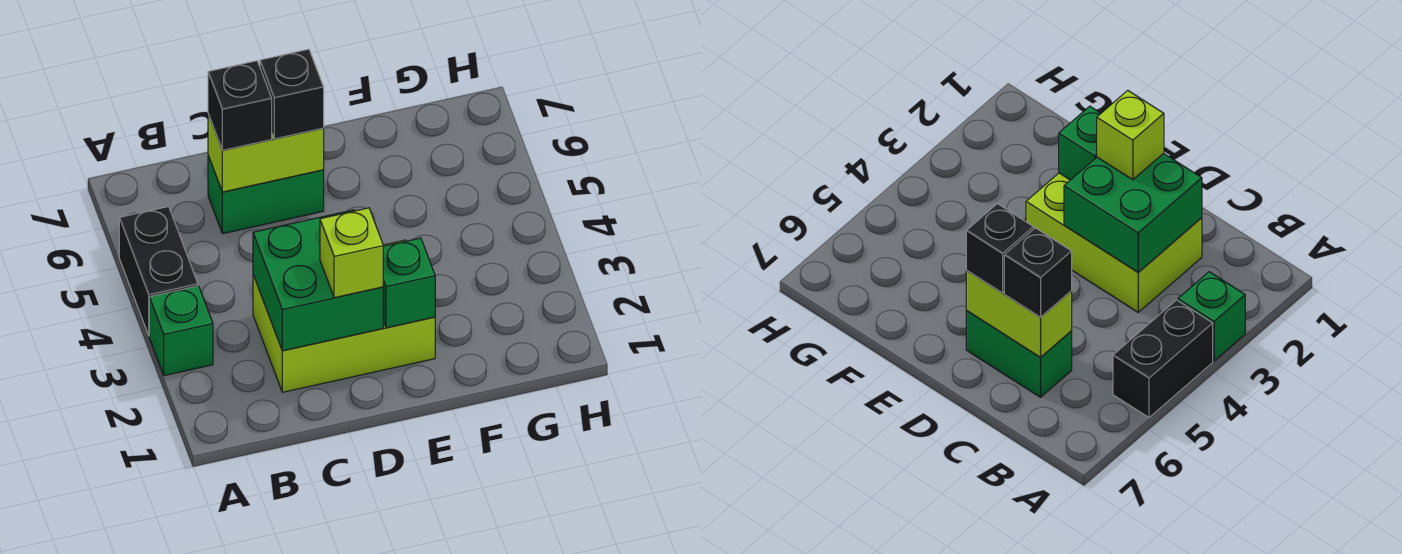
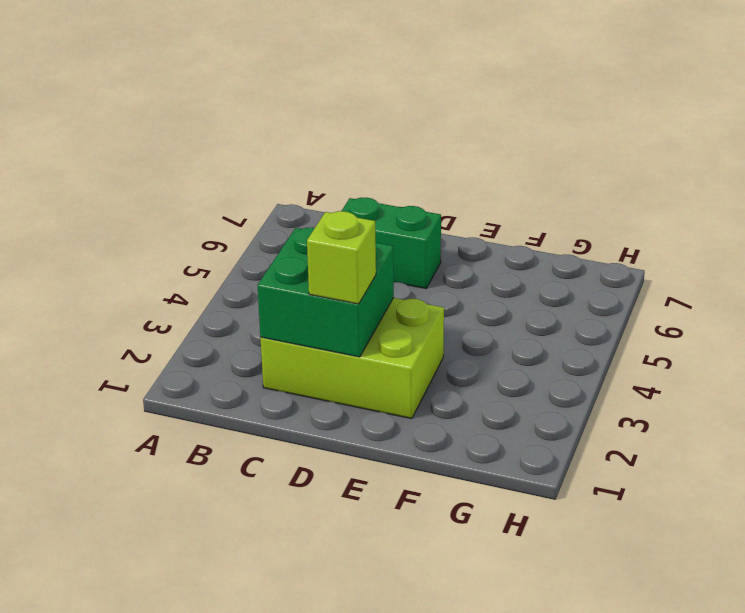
none -> green 1x1 brick [149,286,213,376]
none -> black 1x2 brick [119,207,198,335]

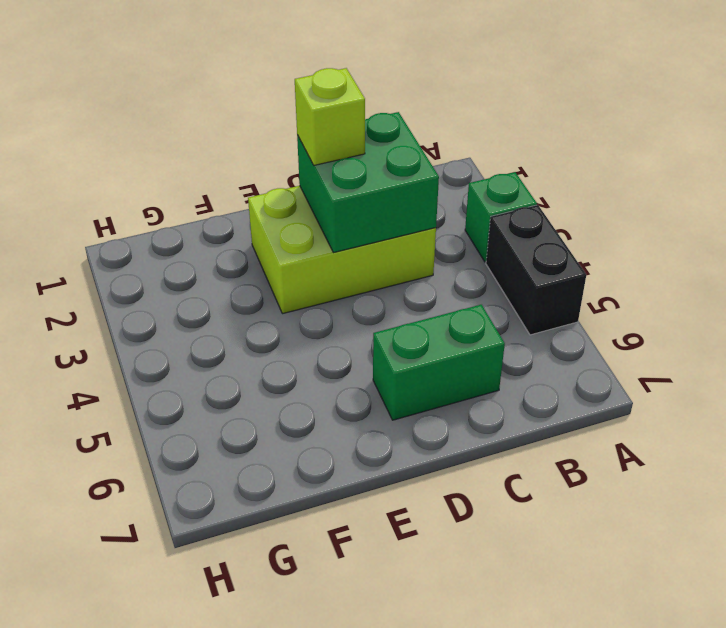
none -> lime 1x2 brick [208,114,324,192]
none -> green 1x1 brick [383,238,435,328]

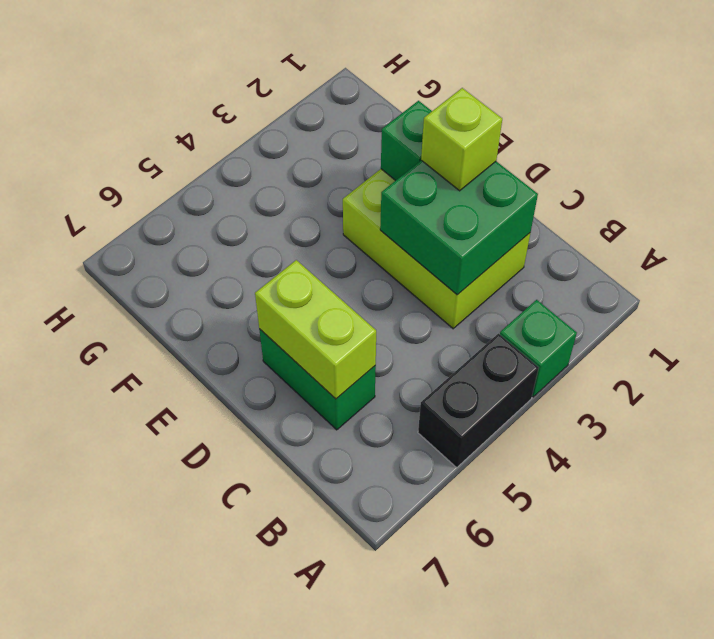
none -> black 1x1 brick [208,61,272,150]
none -> black 1x1 brick [260,49,324,139]

